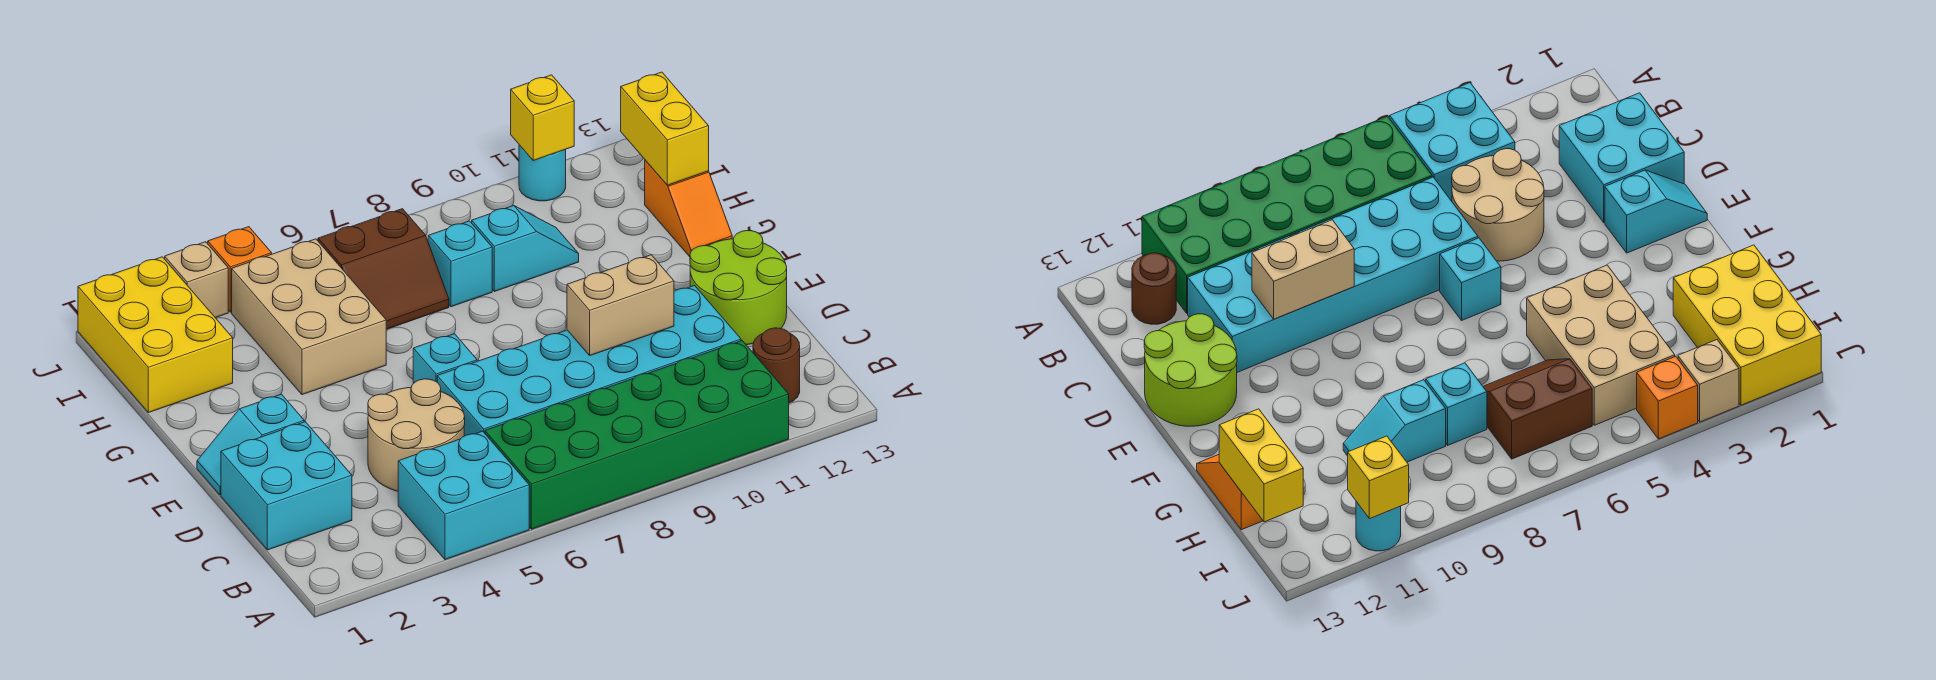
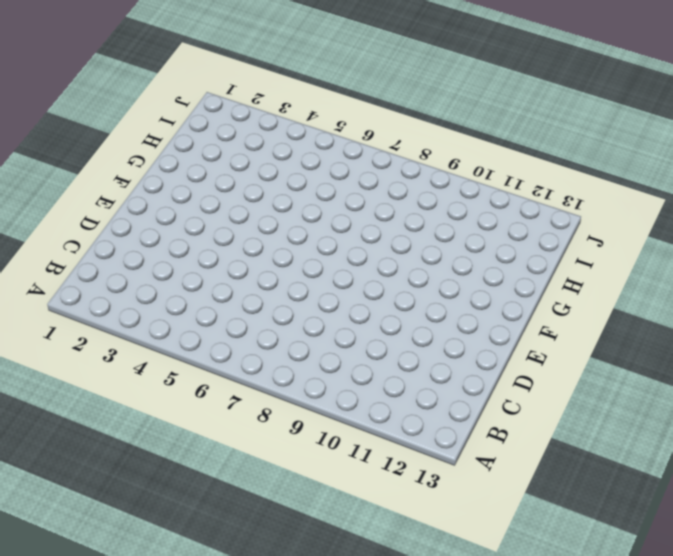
none -> cyan 2x2 brick [398,431,529,559]
none -> green 2x6 brick [485,341,789,529]
none -> brown 1x1 round brick [753,328,800,403]

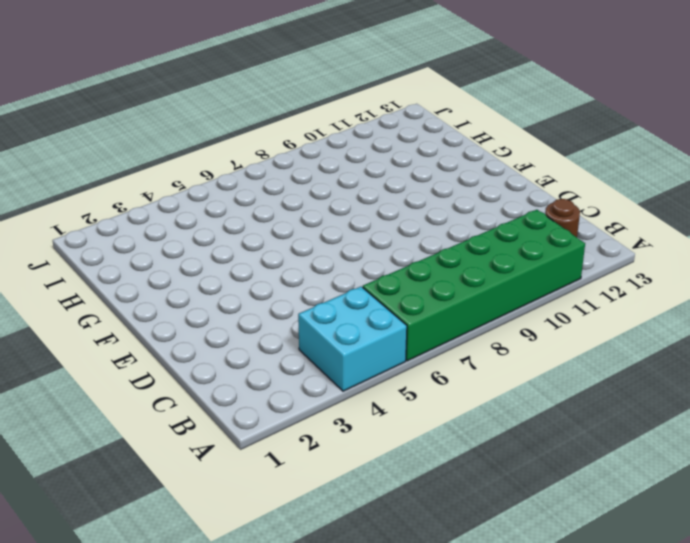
none -> cyan 2x2 brick [221,422,352,550]
none -> tan 2x2 round brick [368,379,465,491]
none -> cyan 2x6 brick [437,286,741,436]

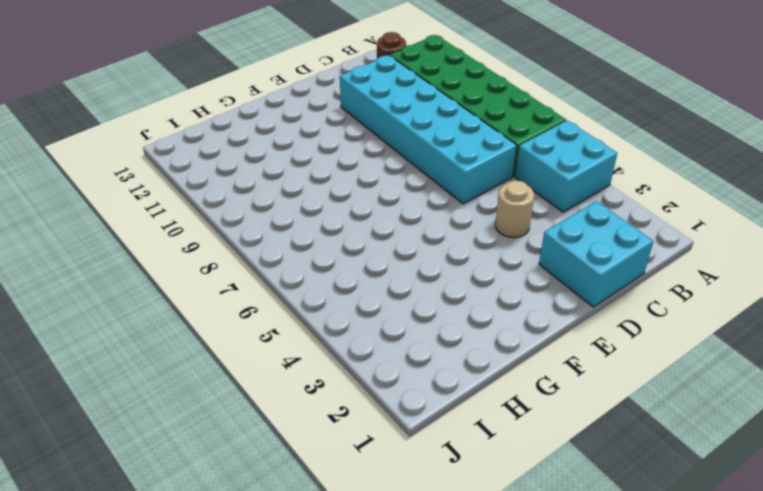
tan 1x1 round brick [495,180,534,238] -> tan 2x2 round brick [368,379,465,491]
none -> lime 2x2 round brick [690,231,787,345]
none -> cyan 1x2 slope [197,394,304,495]
none -> cyan 1x1 brick [413,334,477,384]

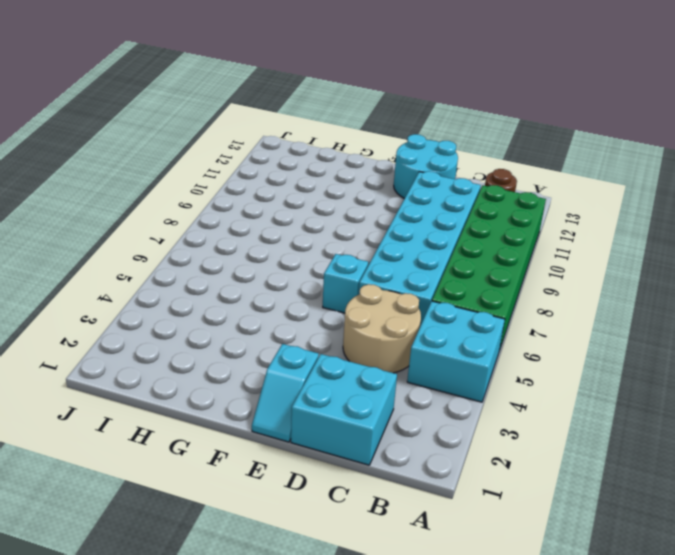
cyan 2x2 round brick [394,134,458,198] -> lime 2x2 round brick [690,231,787,345]
none -> tan 2x3 brick [232,239,386,395]
none -> orange 1x2 slope [645,160,732,257]
none -> yellow 2x3 brick [78,257,233,413]

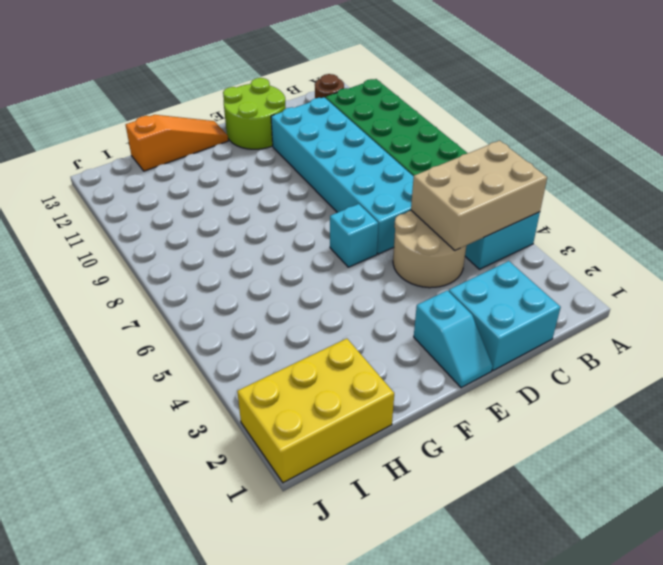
tan 2x3 brick [411,141,547,250] -> tan 2x3 brick moved to [232,239,386,395]
orange 1x3 slope [126,115,228,171] -> orange 1x2 slope [645,160,732,257]
none -> brown 2x2 slope [318,209,449,329]
none -> cyan 1x1 brick [428,221,492,307]
none -> cyan 1x2 slope [472,206,579,292]

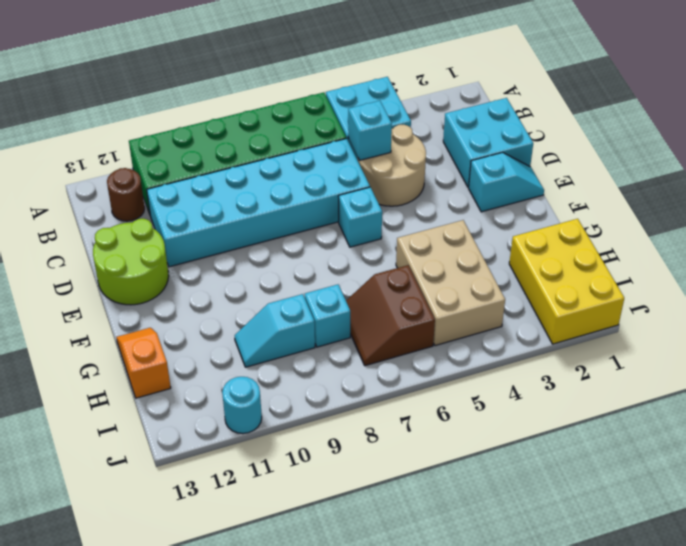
cyan 1x1 brick [348,101,392,160] -> none
brown 2x2 slope [346,265,435,366] -> brown 2x2 slope turned to [318,209,449,329]
none -> tan 1x1 brick [165,242,228,318]
none -> orange 1x1 brick [208,227,272,312]
none -> tan 1x2 brick [567,255,674,355]

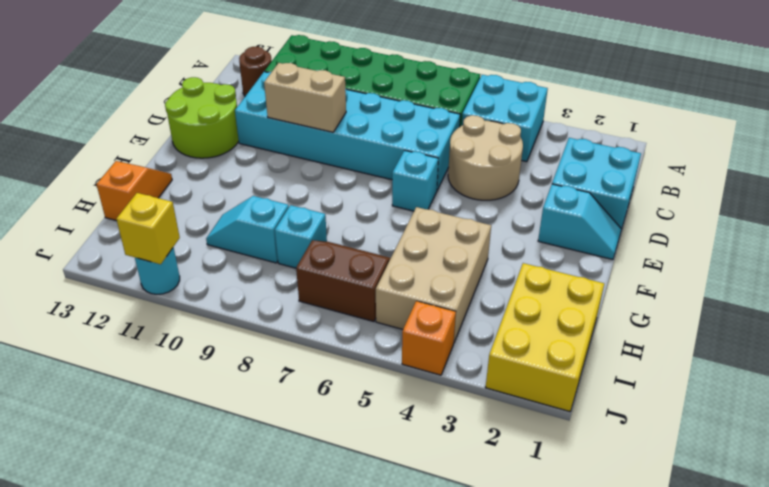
none -> tan 1x1 brick [165,242,228,318]
none -> yellow 1x2 brick [621,72,709,185]

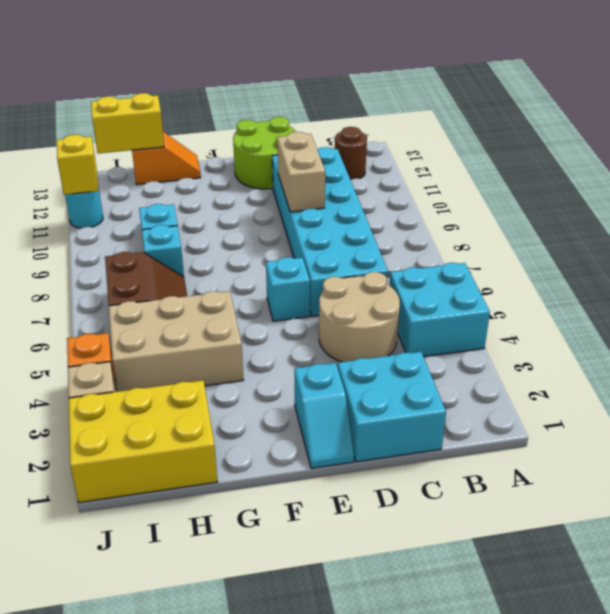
none -> green 2x6 brick [485,341,789,529]

